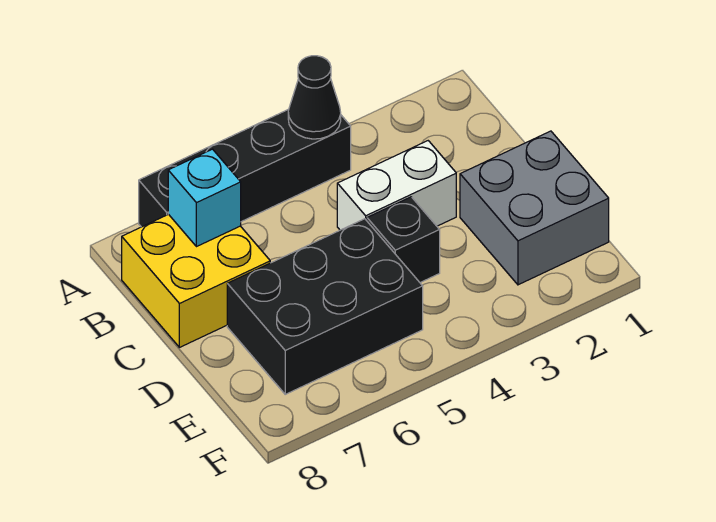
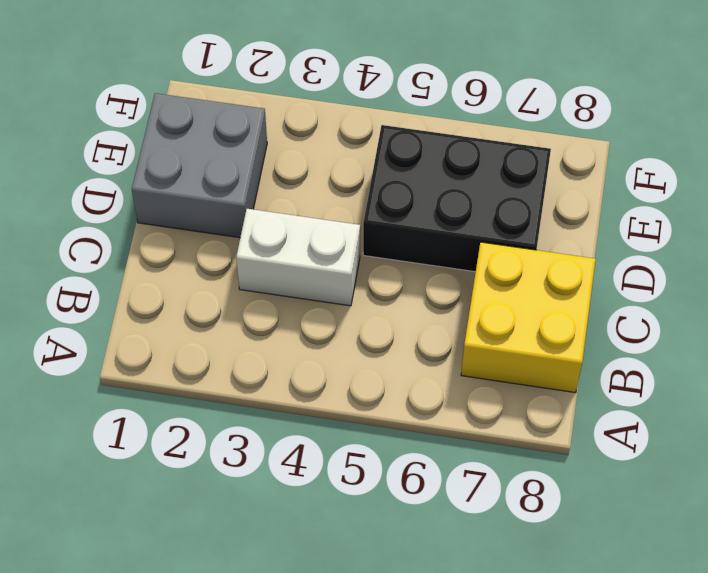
none -> black 1x4 brick [139,109,351,227]
none -> black 1x1 brick [367,197,440,282]

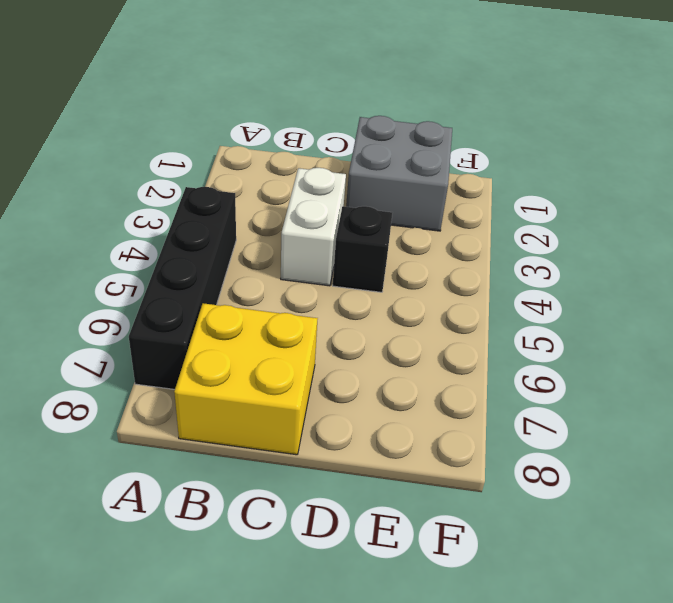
none -> black 2x3 brick [227,219,423,394]
none -> black 1x1 cone [288,56,341,139]

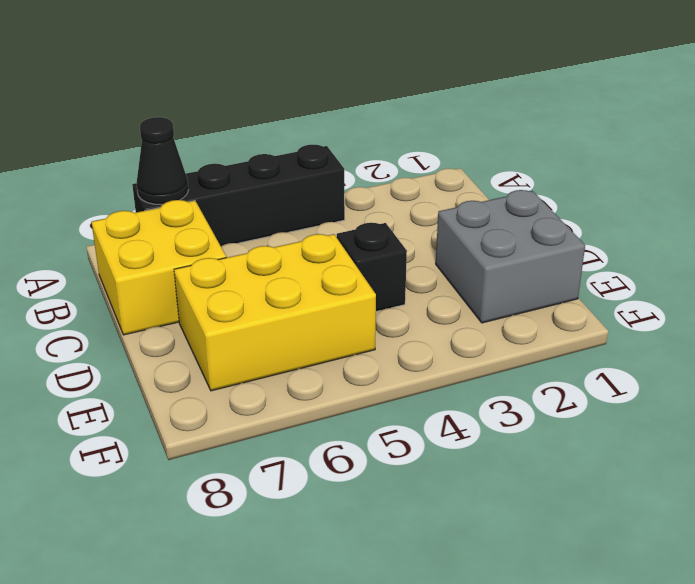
black 1x1 cone [137,117,188,205] -> black 1x1 cone moved to [288,56,341,139]
yellow 2x3 brick [174,234,376,391] -> black 2x3 brick [227,219,423,394]
none -> white 1x2 brick [337,141,456,230]
none -> cyan 1x1 brick [168,149,241,247]

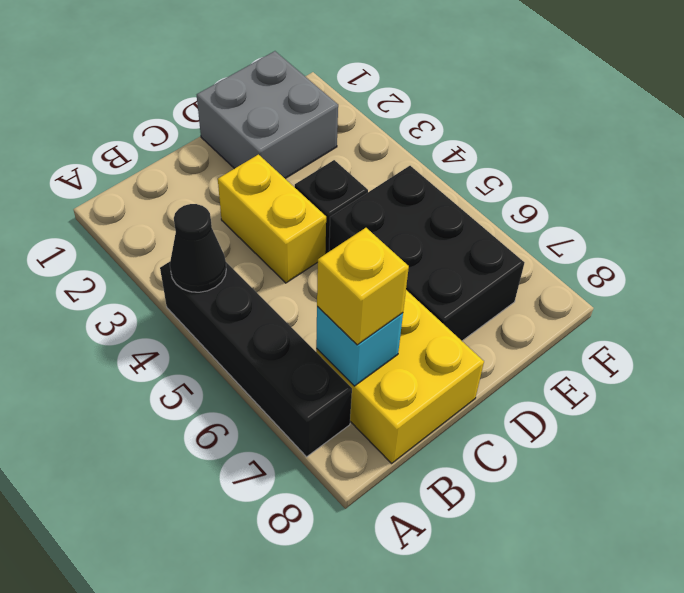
yellow 1x1 brick [317,228,409,345] -> none
yellow 1x2 brick [218,155,326,283] -> white 1x2 brick [337,141,456,230]

